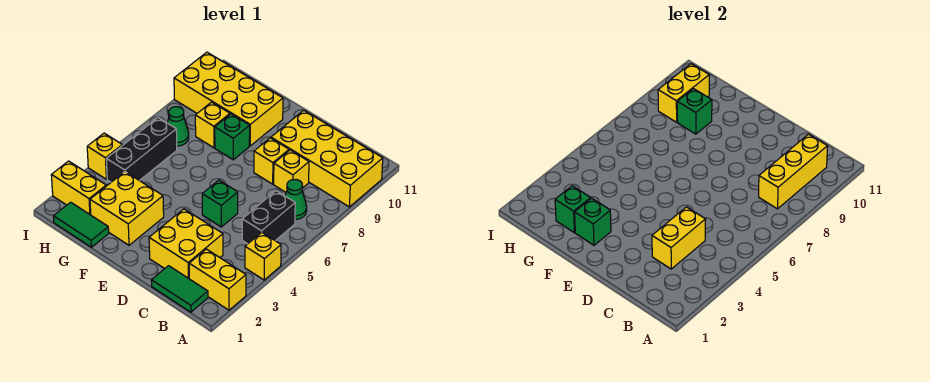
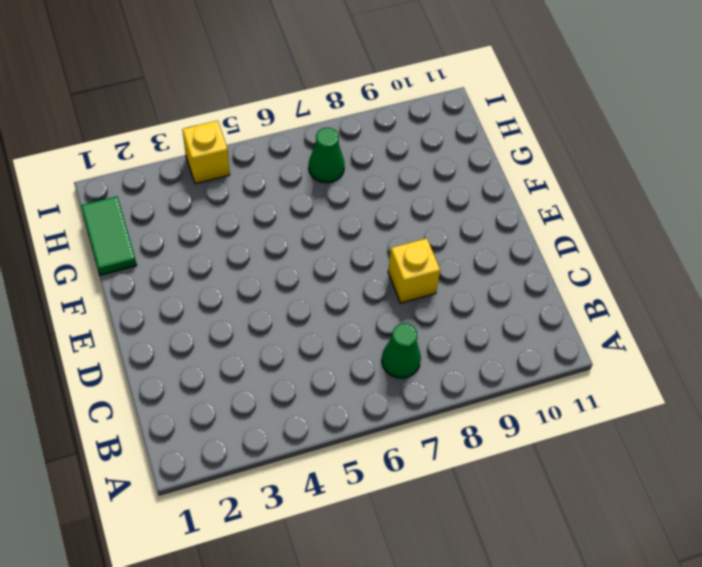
none -> yellow 1x2 brick [189,249,246,310]
none -> yellow 1x1 brick [245,232,281,280]
none -> yellow 2x4 brick [271,110,383,207]

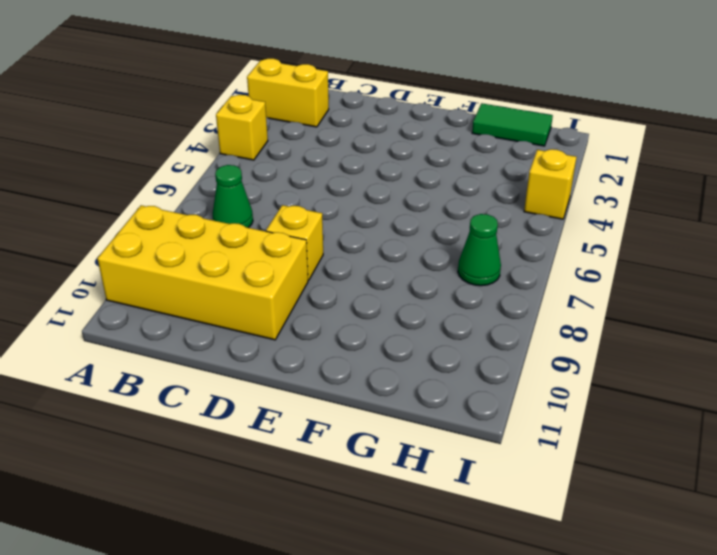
none -> green 1x2 tile [151,266,208,312]
none -> black 1x2 brick [242,191,295,244]
none -> yellow 2x2 brick [149,209,223,278]

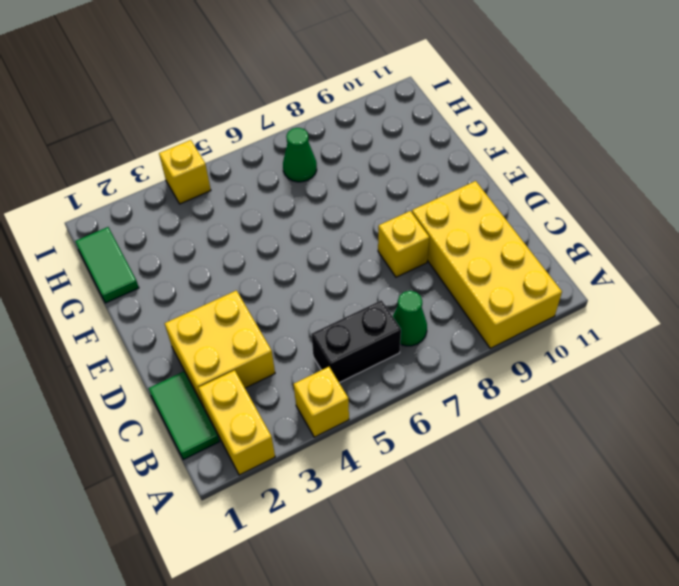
none -> yellow 1x1 brick [274,150,309,192]
none -> green 1x1 brick [202,180,238,227]
none -> yellow 2x2 brick [90,172,164,245]

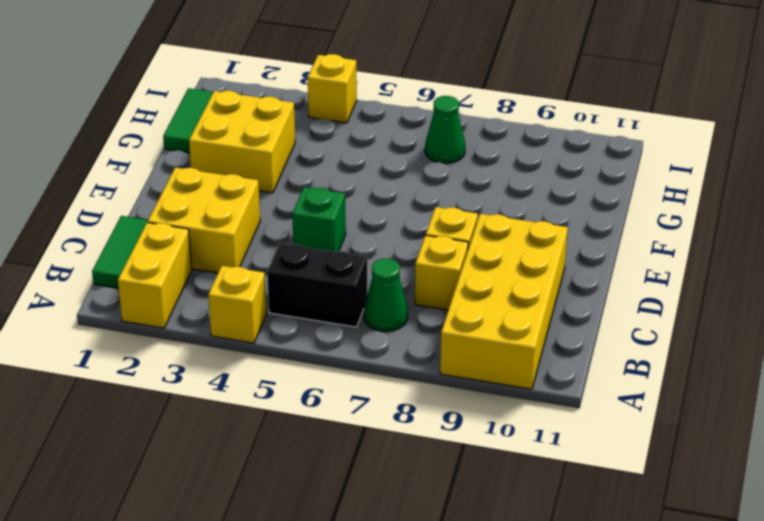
none -> green 1x1 brick [215,114,250,160]
none -> yellow 2x4 brick [174,52,283,146]
none -> yellow 1x1 brick [195,102,230,148]

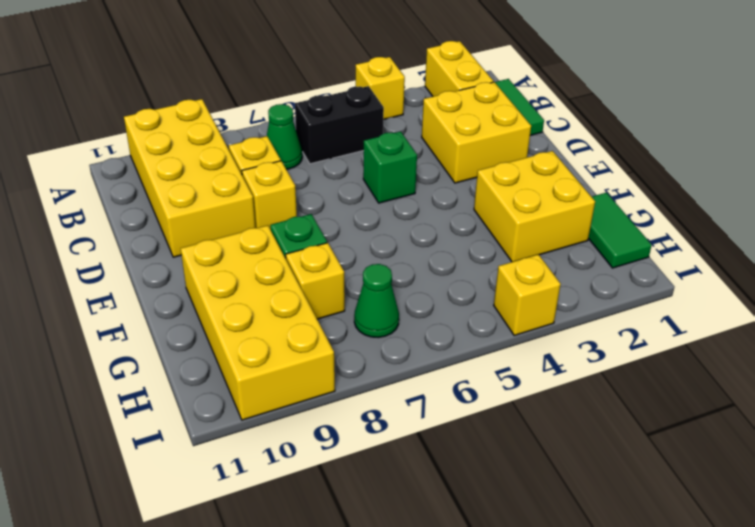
none -> yellow 1x2 brick [51,161,106,215]
none -> black 1x3 brick [106,118,177,182]
none -> yellow 1x3 brick [759,134,828,209]

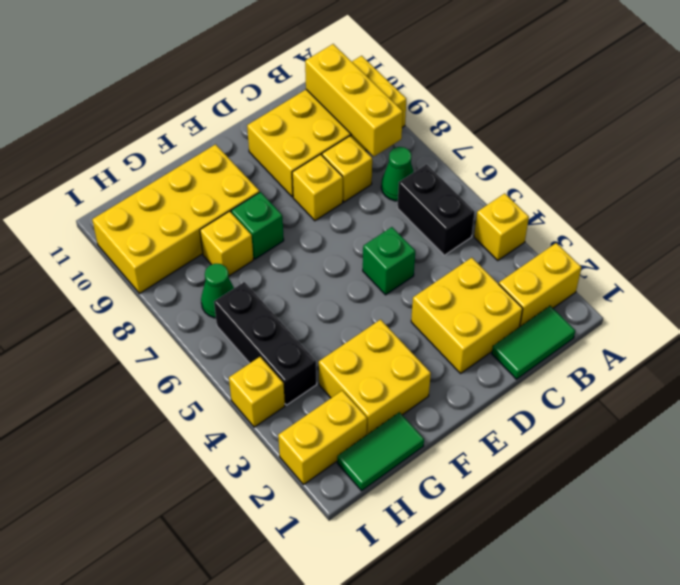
none -> yellow 1x2 brick [652,207,706,269]
none -> green 1x1 brick [575,198,611,245]
none -> green 1x1 brick [555,186,591,233]

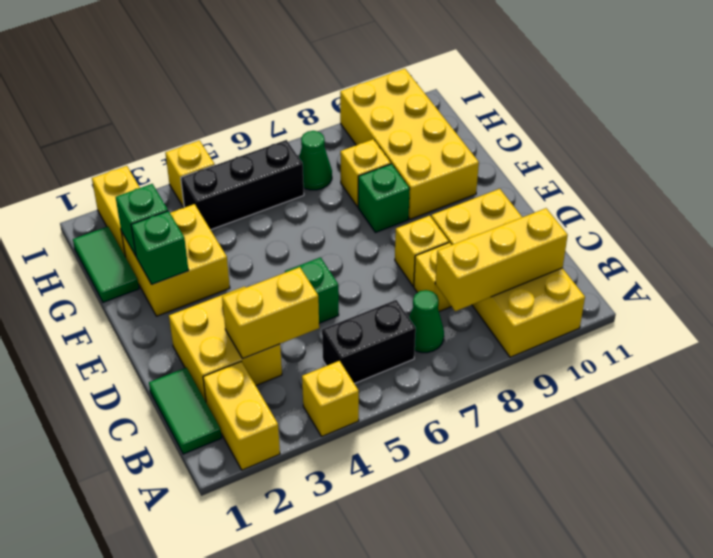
none -> green 1x1 brick [677,89,712,134]
none -> yellow 1x2 brick [658,64,709,122]

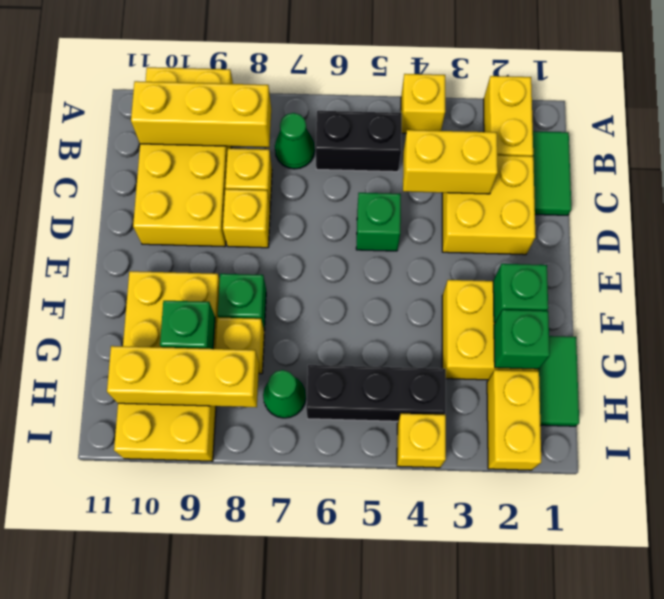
yellow 1x3 brick [107,346,259,407] -> yellow 1x2 brick [658,64,709,122]

